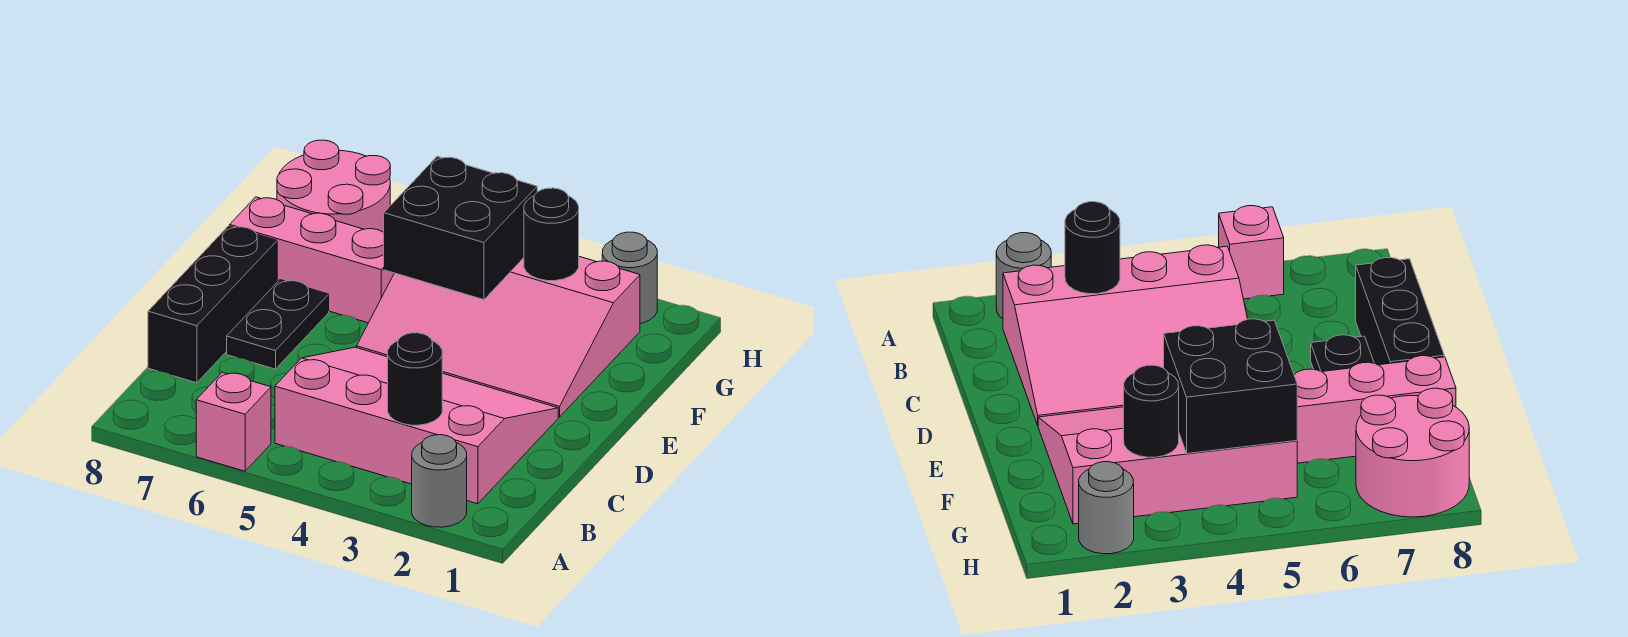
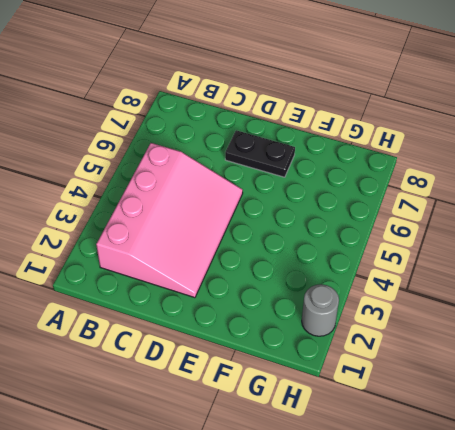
none -> grey 1x1 round brick [412,435,467,527]
none -> pink 1x1 brick [196,372,271,471]
none -> black 1x3 brick [148,226,277,383]

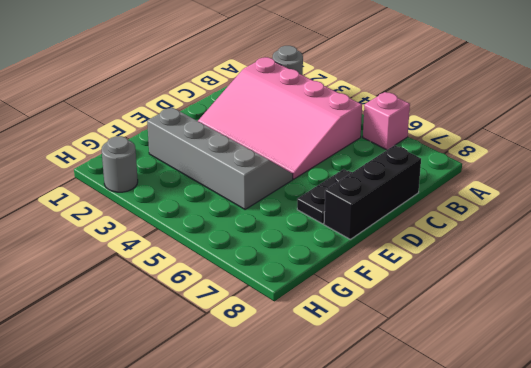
grey 2x4 slope [147,107,293,209] -> pink 3x4 slope [357,257,640,417]
none -> pink 1x3 brick [230,197,394,323]
none -> pink 2x2 round brick [277,140,390,232]
none -> black 1x1 round brick [388,333,442,425]

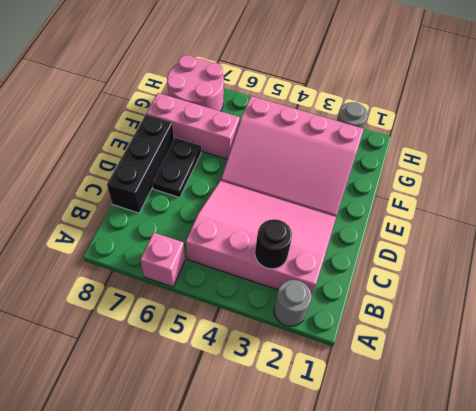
none -> black 2x2 brick [384,156,537,300]
none -> black 1x1 round brick [524,188,579,281]

